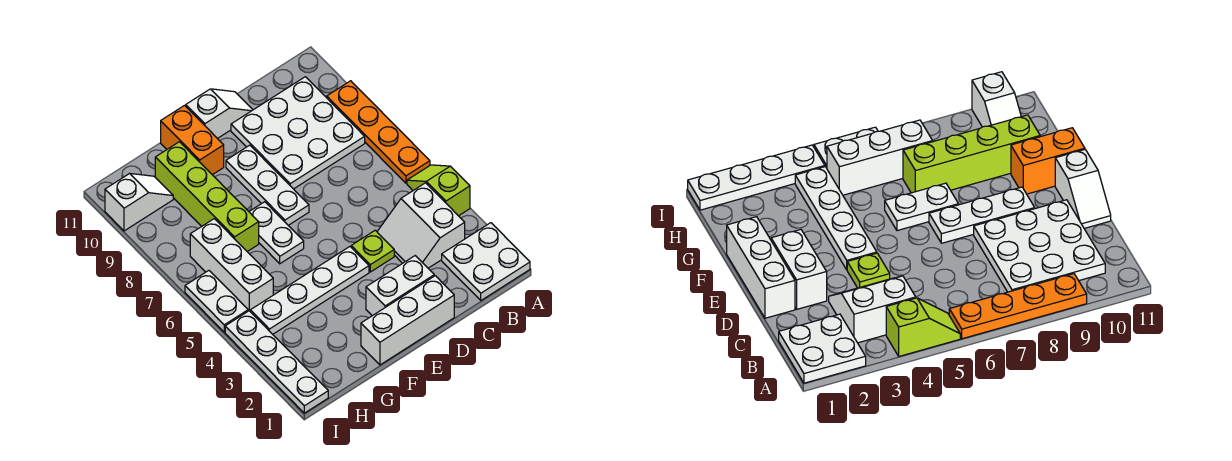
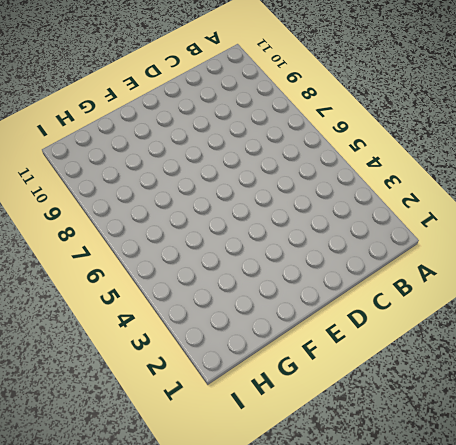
none -> white 2x2 plate [442,223,530,300]
none -> lime 1x2 slope [407,165,470,216]
none -> orange 1x4 plate [327,81,430,183]

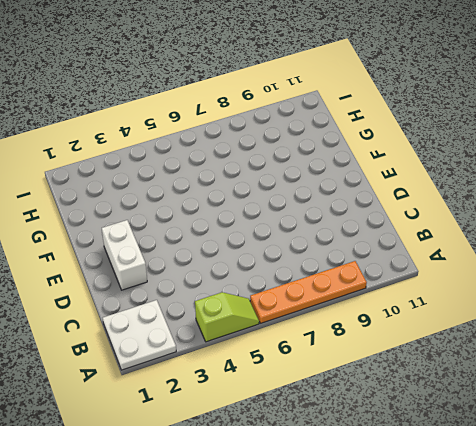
none -> white 2x2 slope [377,183,465,268]
none -> white 3x3 plate [231,77,365,189]
none -> white 1x3 brick [361,276,454,365]

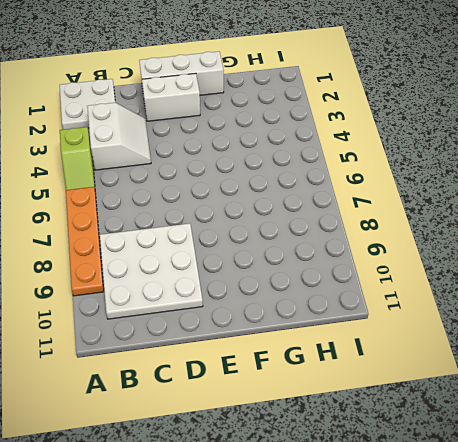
none -> lime 1x1 plate [351,230,394,272]
none -> white 1x2 slope [186,89,253,139]
none -> white 1x4 plate [250,247,369,334]

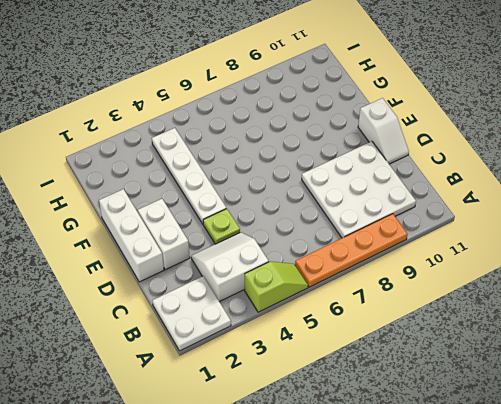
none -> white 1x3 plate [226,145,309,225]
none -> white 1x2 plate [249,202,304,264]
none -> orange 1x2 brick [161,106,224,175]

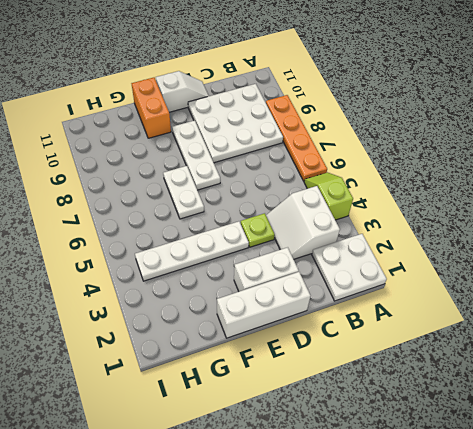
none -> lime 1x4 brick [155,142,259,252]
none -> white 1x3 brick [190,219,273,311]
none -> white 1x2 slope [105,173,173,231]

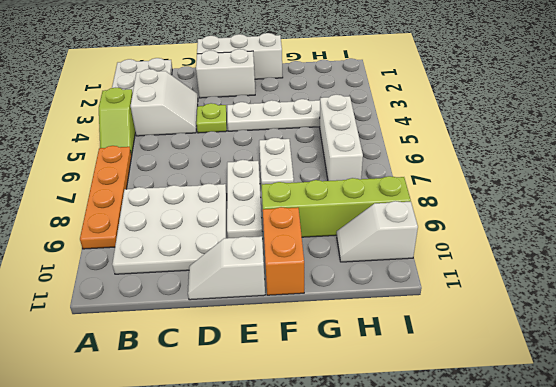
lime 1x4 brick [261,176,411,237] -> lime 1x4 brick turned to [155,142,259,252]
none -> white 1x4 plate [225,311,328,413]
none -> white 1x2 plate [185,271,248,332]

